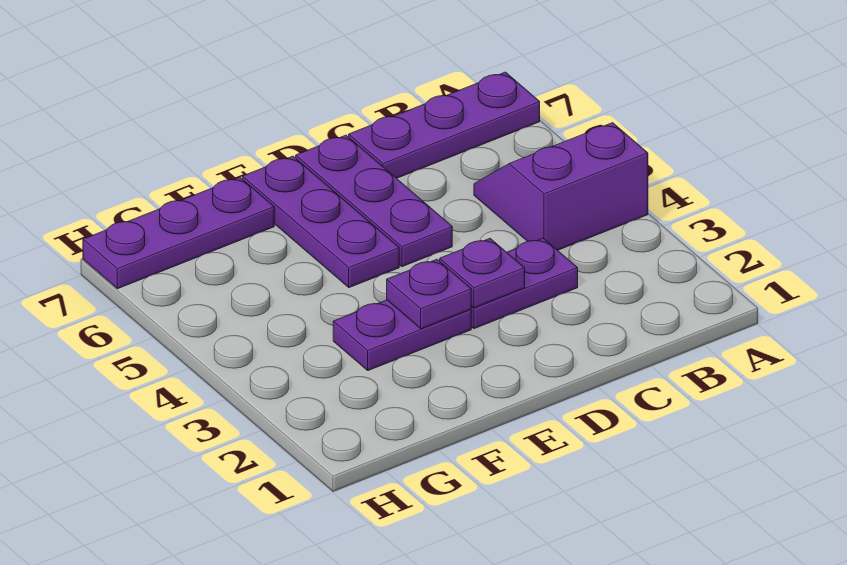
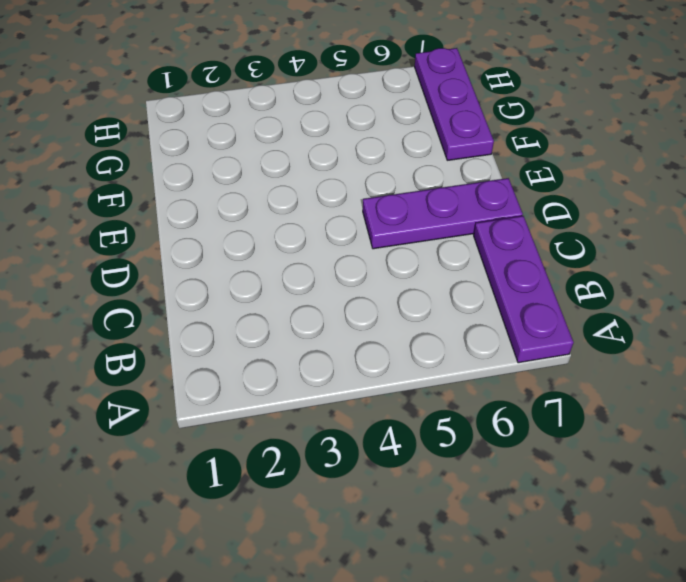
none -> purple 2x2 slope [474,123,648,250]
none -> purple 1x2 plate [471,238,578,329]

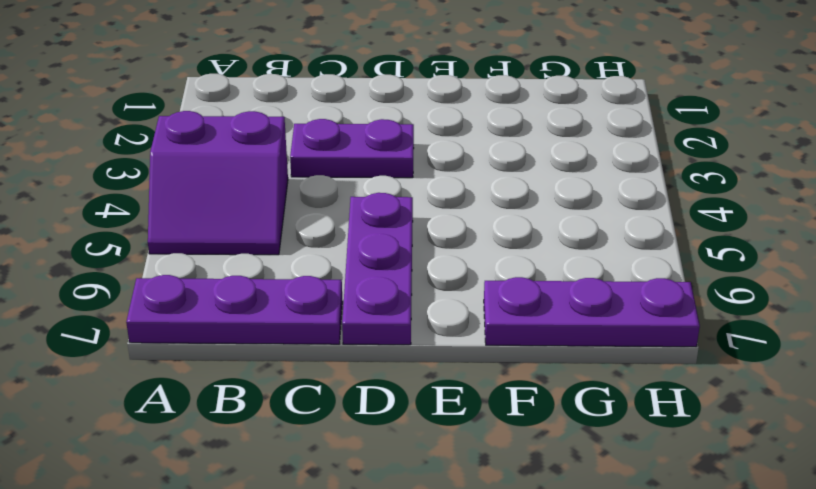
none -> purple 1x2 plate [333,300,471,371]
none -> purple 1x3 plate [243,156,399,288]

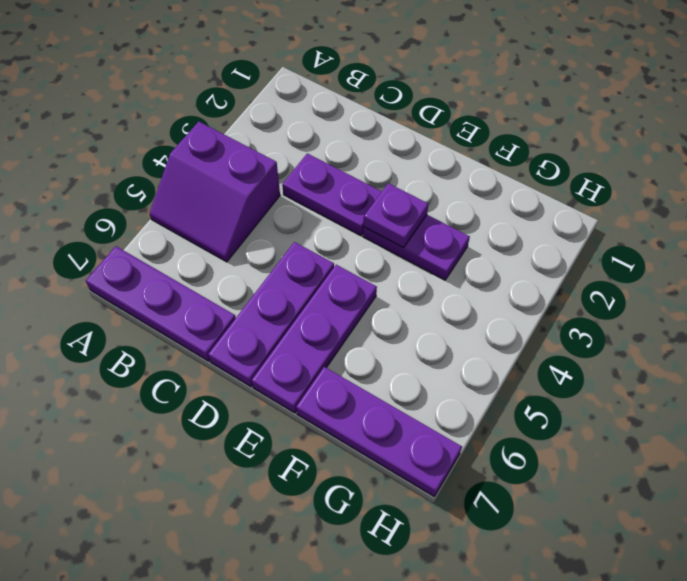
none -> purple 1x1 plate [440,238,525,308]

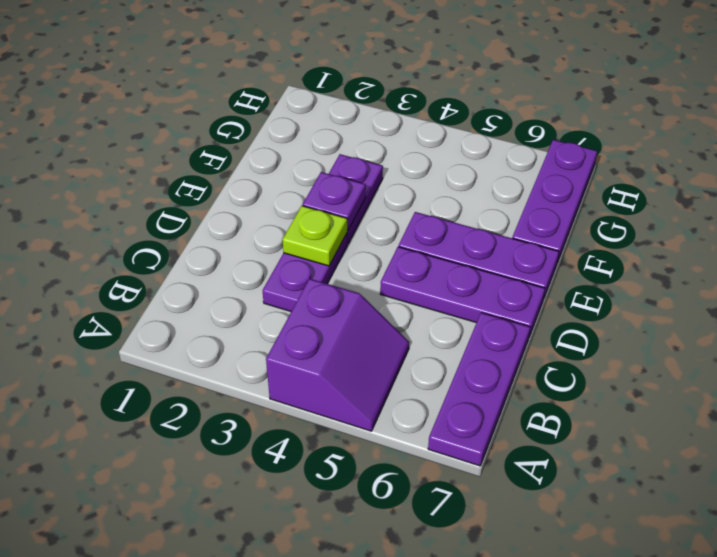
lime 1x1 plate [282,206,347,266] -> purple 1x1 plate [440,238,525,308]

